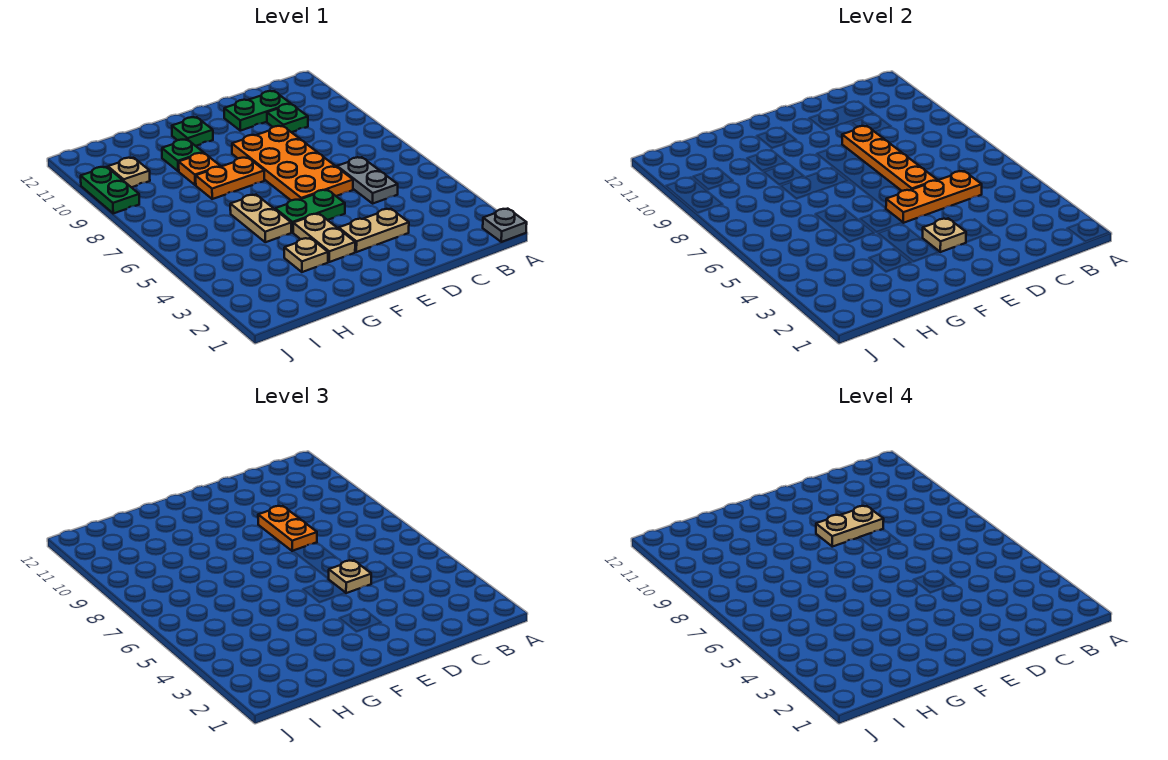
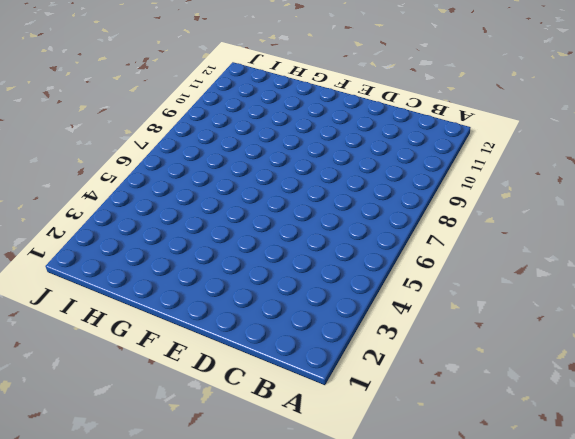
none -> grey 1x1 plate [483,209,527,242]
none -> grey 1x2 plate [337,157,398,203]
none -> green 1x1 plate [267,104,308,132]

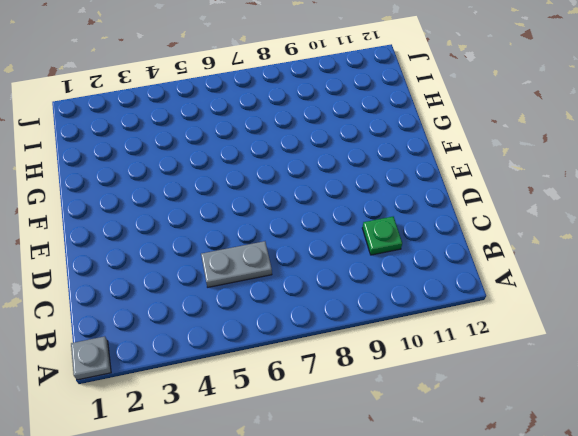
none -> green 1x2 plate [224,91,290,131]
none -> tan 1x2 plate [339,209,409,252]
none -> orange 2x4 plate [232,126,353,200]

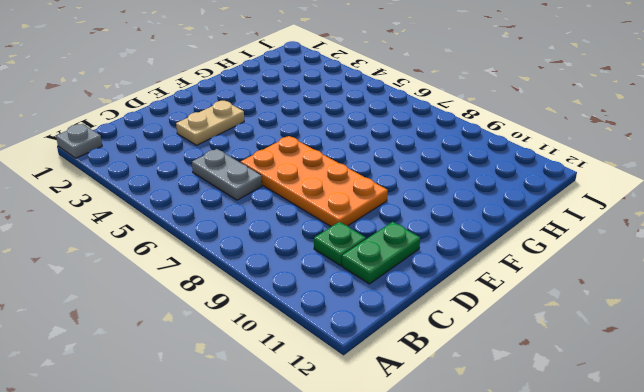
none -> green 1x2 plate [275,190,345,233]
none -> tan 1x2 plate [293,214,355,262]
none -> orange 1x2 plate [196,157,264,199]

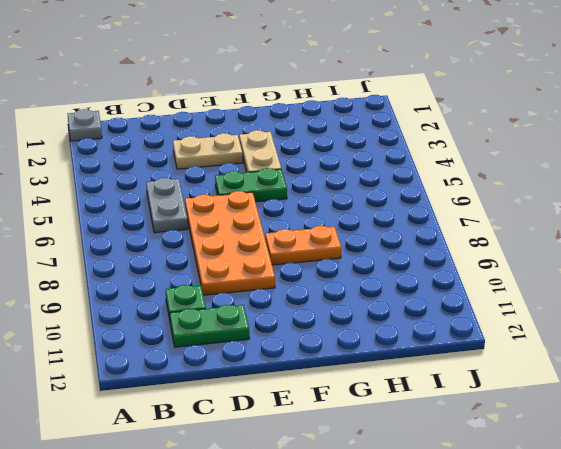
none -> green 1x1 plate [172,117,213,146]
none -> tan 1x1 plate [284,238,328,272]
none -> tan 1x2 plate [230,195,291,242]

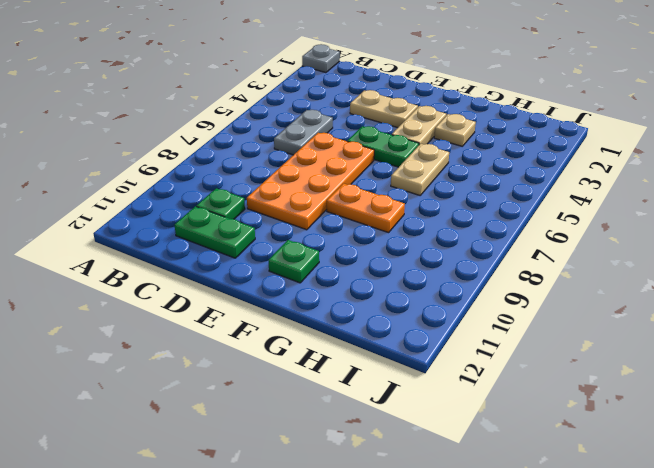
none -> orange 1x1 plate [179,153,220,185]
none -> green 1x1 plate [162,140,203,171]
none -> tan 1x1 plate [108,158,150,187]

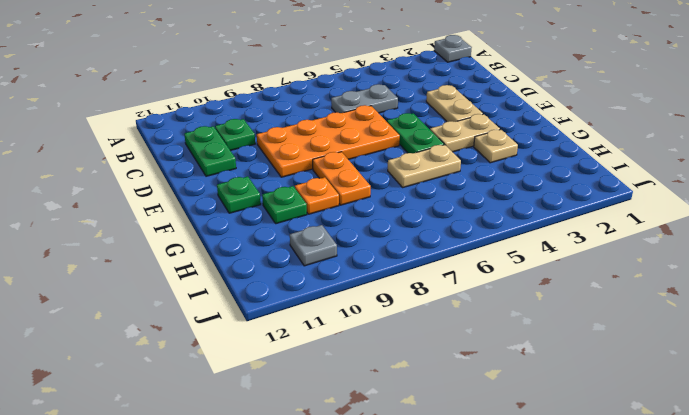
grey 1x1 plate [290,225,337,266] -> tan 1x1 plate [108,158,150,187]
none -> green 1x2 plate [81,167,139,213]
none -> orange 1x3 plate [886,171,982,223]
none -> orange 1x4 plate [842,126,937,191]

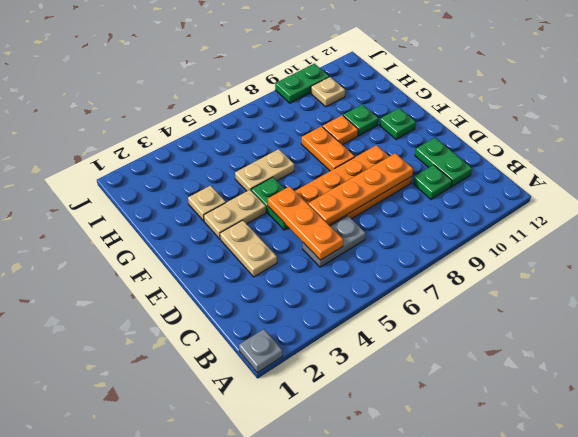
none -> tan 1x1 plate [923,218,966,252]
none -> tan 1x1 plate [328,560,371,593]
none -> orange 1x2 plate [258,506,317,551]

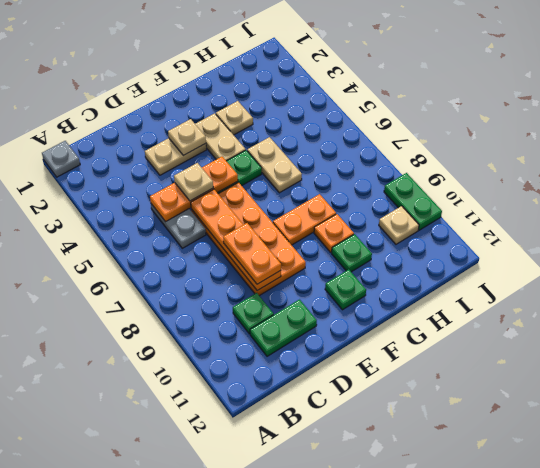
none -> tan 1x2 plate [816,506,884,547]

